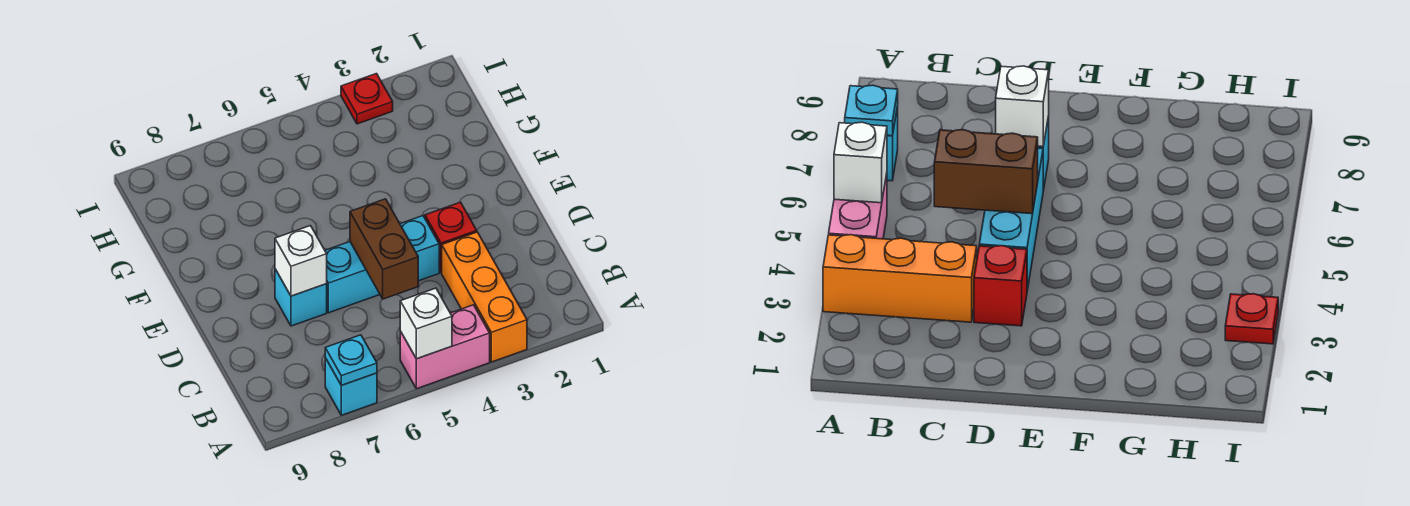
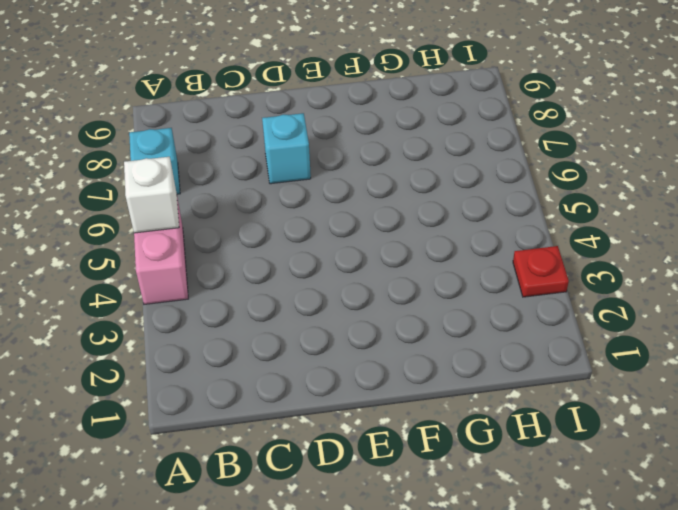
none -> orange 1x3 brick [442,232,527,362]
none -> red 1x1 brick [425,202,477,273]

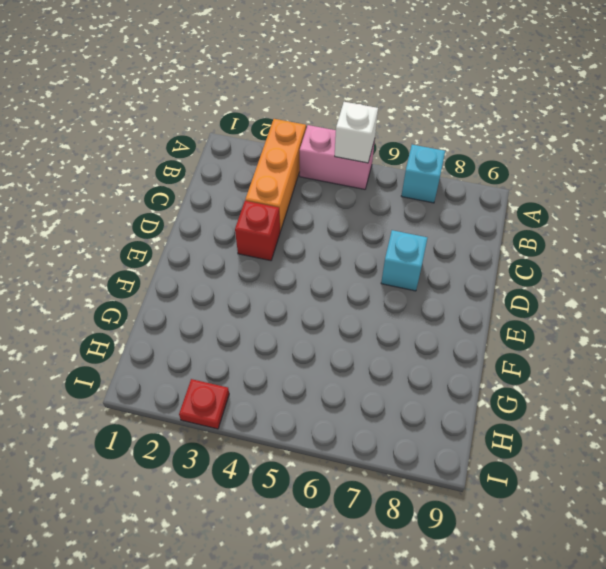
none -> cyan 1x3 brick [325,216,439,313]
none -> cyan 1x1 plate [325,335,377,385]

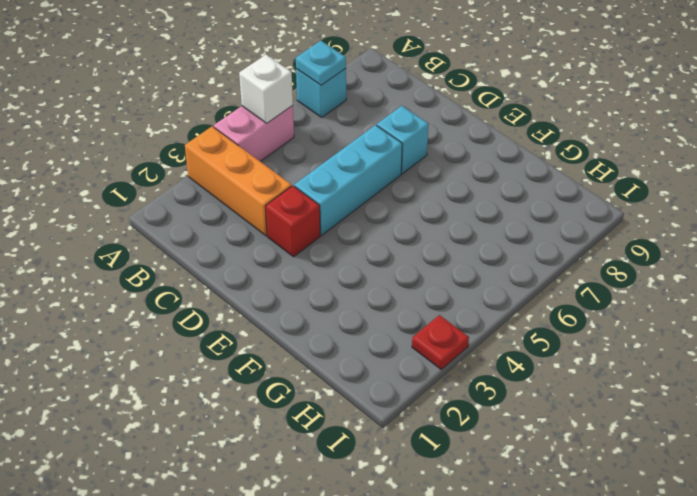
none -> brown 1x2 brick [350,199,418,299]
none -> white 1x1 brick [275,226,327,296]

